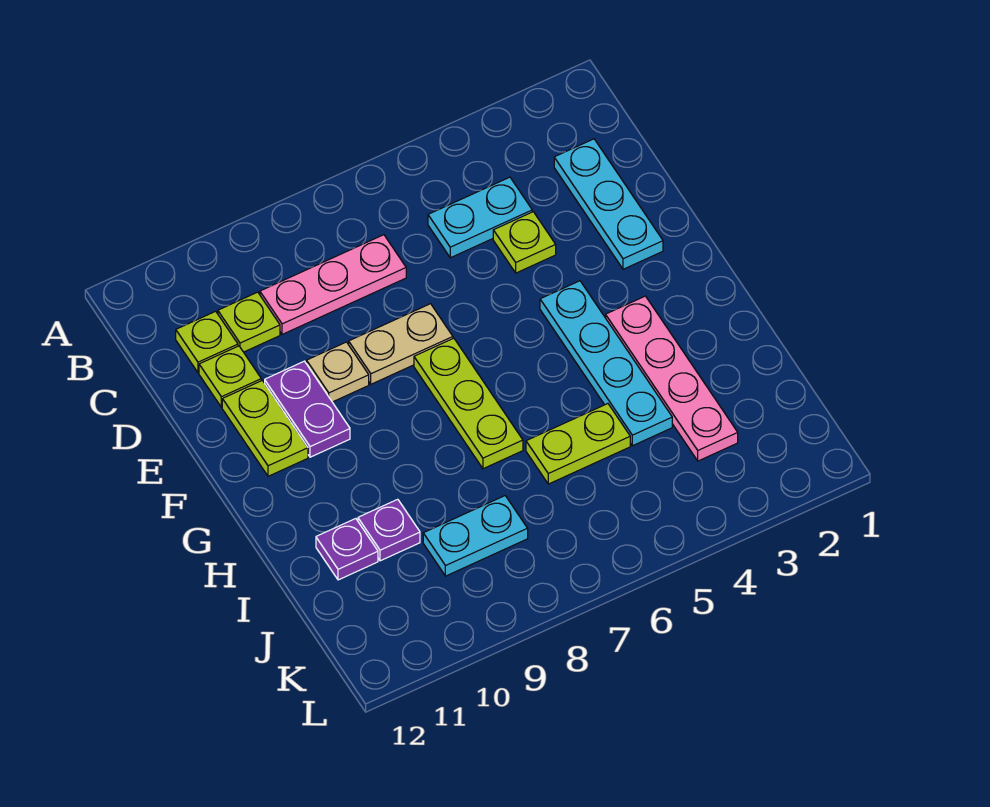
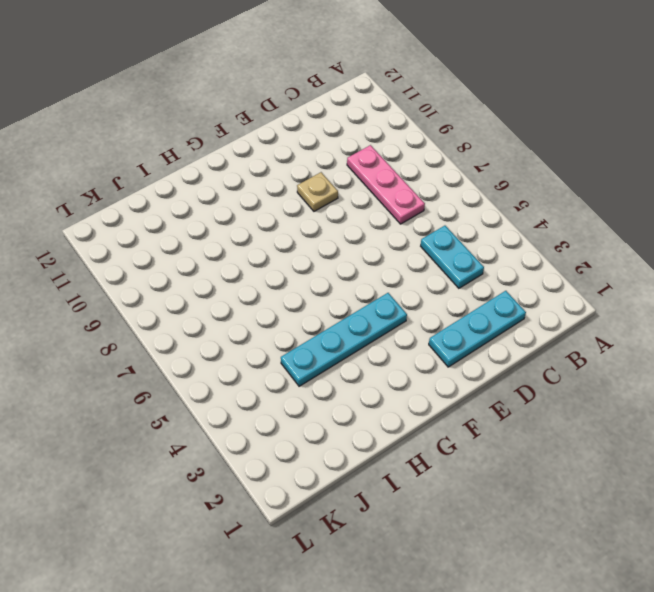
none -> lime 1x1 plate [218,292,280,352]
none -> lime 1x1 plate [176,311,238,373]
none -> lime 1x1 plate [493,212,556,273]

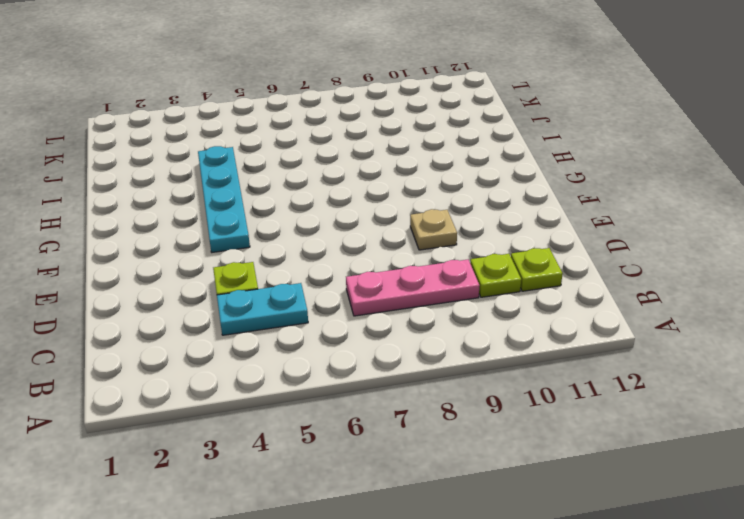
none -> cyan 1x3 plate [554,139,663,269]
none -> lime 1x1 plate [199,346,261,407]
none -> tan 1x2 plate [349,304,453,384]

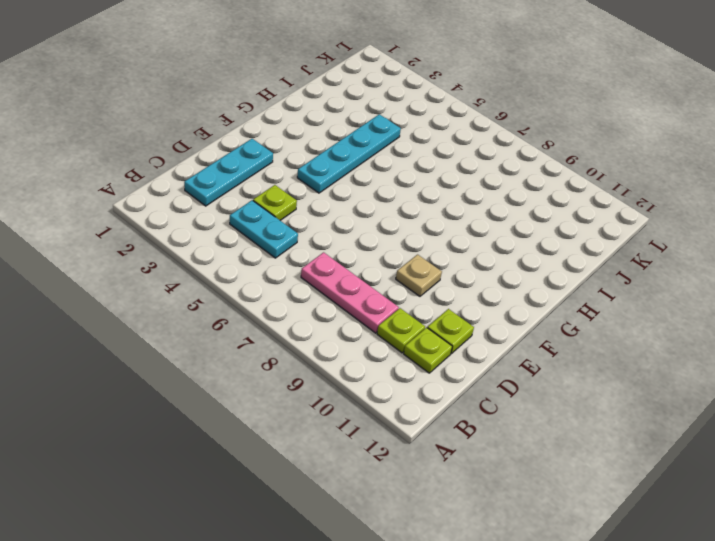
none -> tan 1x2 plate [349,304,453,384]
none -> purple 1x2 plate [265,361,350,457]
none -> lime 1x2 plate [222,380,308,476]

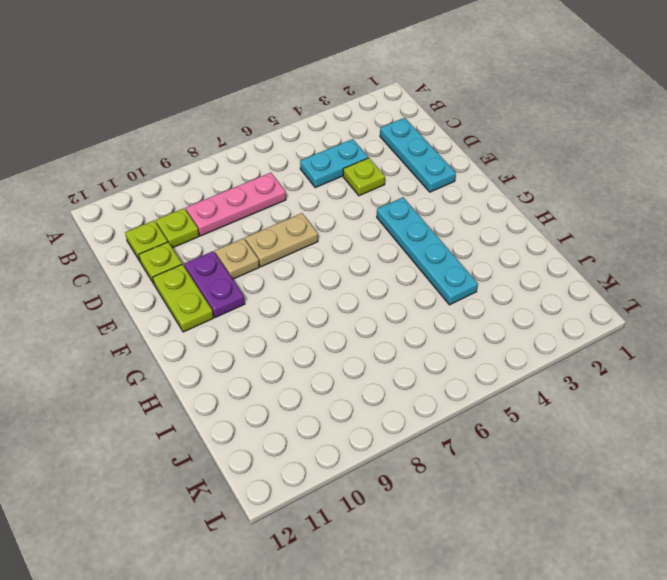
none -> lime 1x3 plate [414,338,523,469]
none -> pink 1x4 plate [606,296,738,461]
none -> lime 1x2 plate [526,404,630,484]

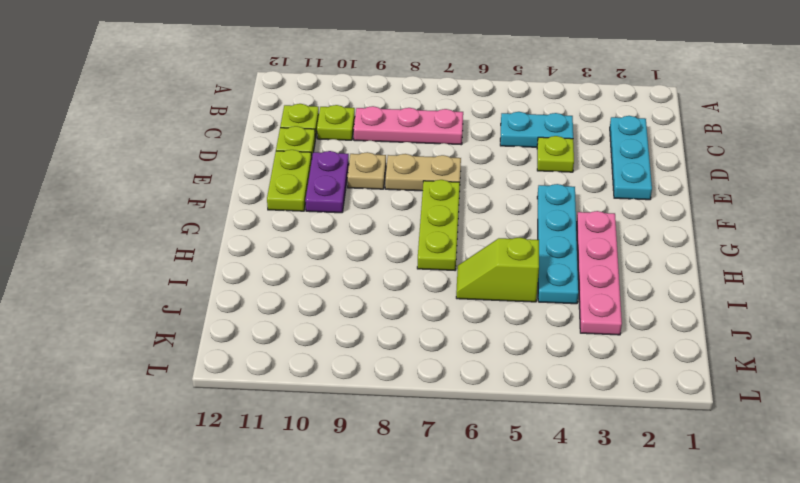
lime 1x2 slope [456,237,539,302] -> lime 1x2 plate [526,404,630,484]
none -> purple 1x1 plate [358,499,420,561]
none -> purple 1x1 plate [316,519,378,580]
none -> cyan 1x2 plate [423,496,528,576]

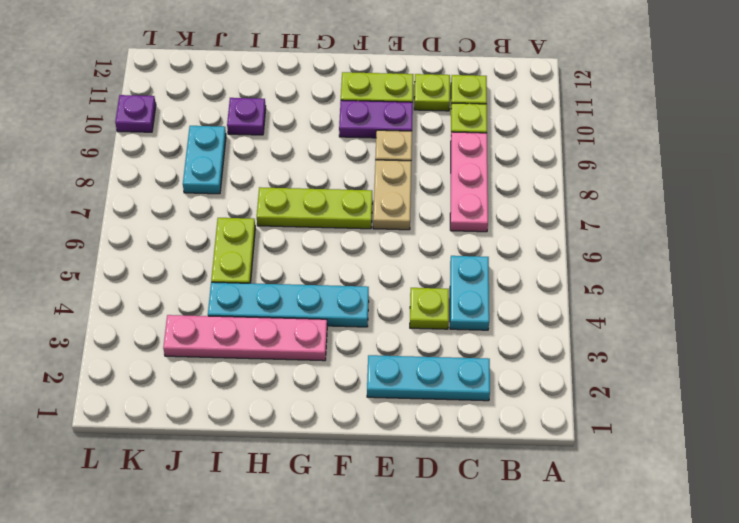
purple 1x1 plate [115,95,156,132] -> purple 1x1 plate moved to [316,519,378,580]

